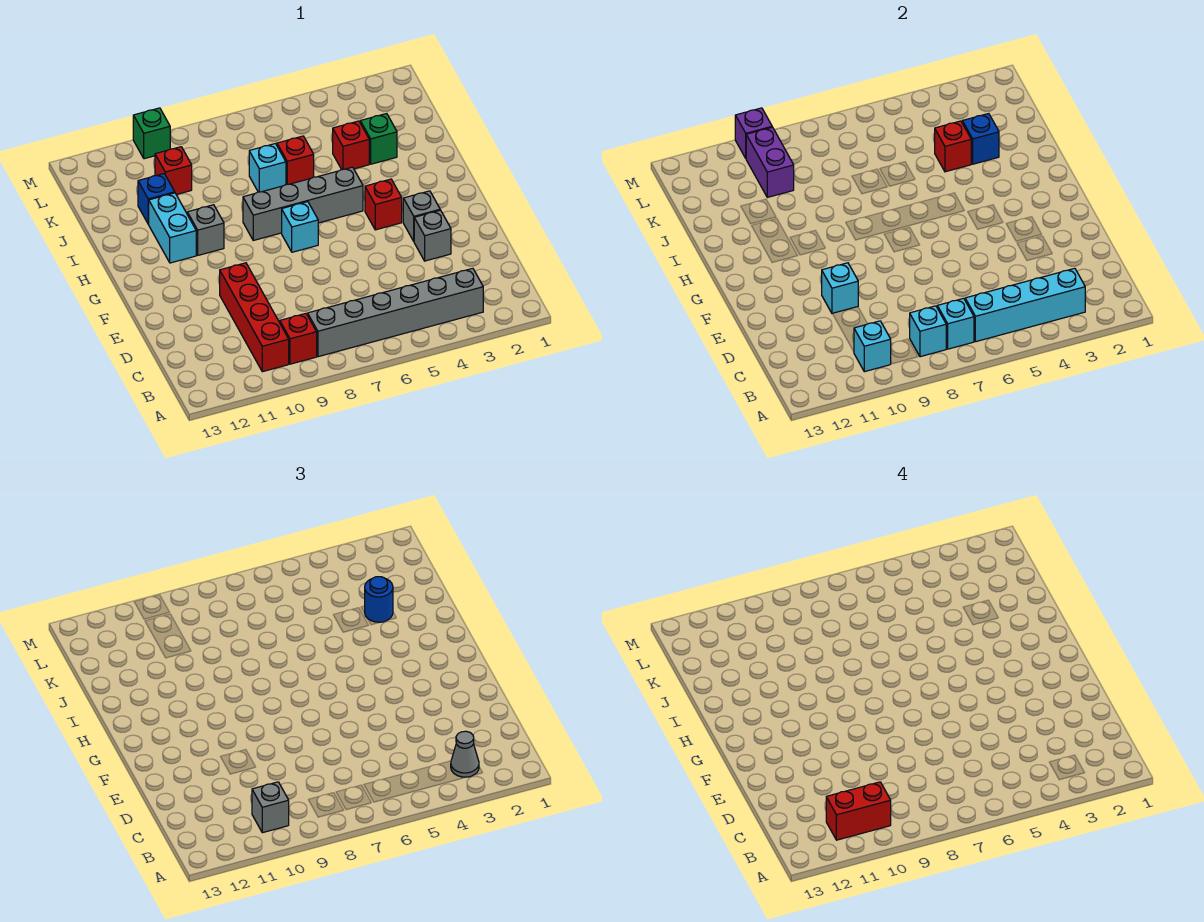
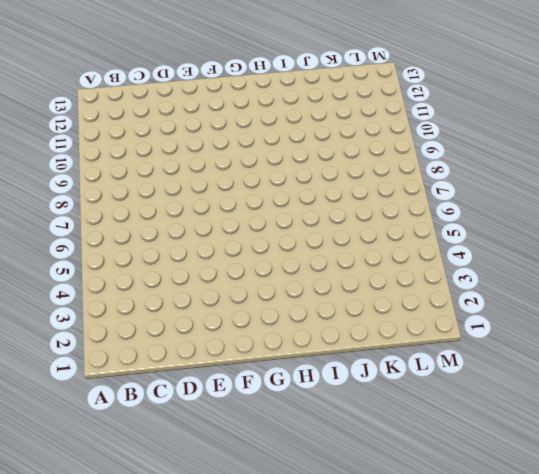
none -> grey 1x6 brick [308,268,483,357]
none -> red 1x1 brick [280,314,317,364]
none -> red 1x4 brick [220,263,289,372]
none -> grey 1x1 brick [414,210,451,261]

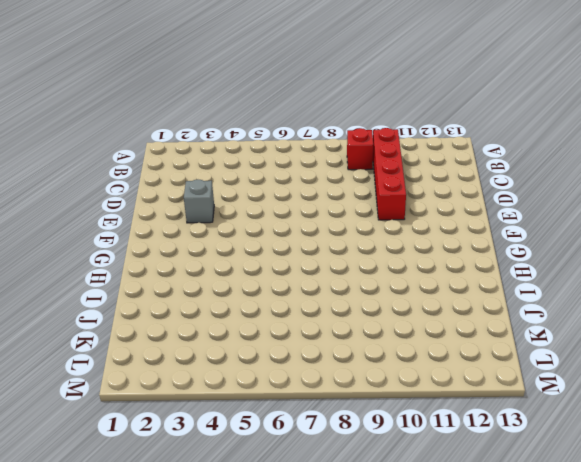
none -> grey 1x6 brick [308,268,483,357]
none -> grey 1x1 brick [403,191,440,241]
none -> red 1x1 brick [365,179,402,230]
none -> cyan 1x1 brick [282,202,318,252]

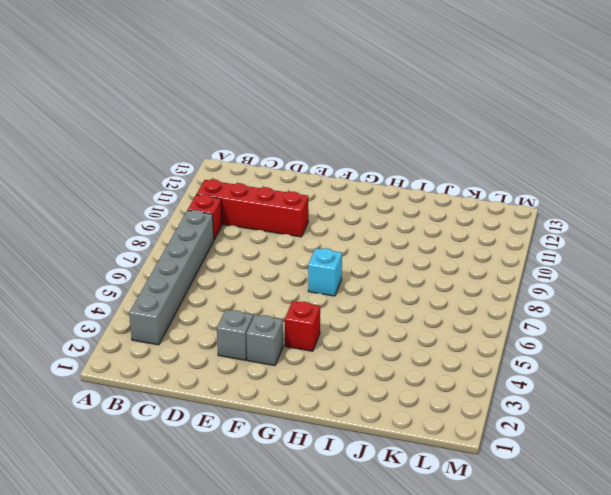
none -> grey 1x4 brick [243,167,363,240]
none -> grey 1x1 brick [187,205,224,255]
none -> cyan 1x2 brick [149,193,196,263]
none -> green 1x1 brick [360,114,397,164]

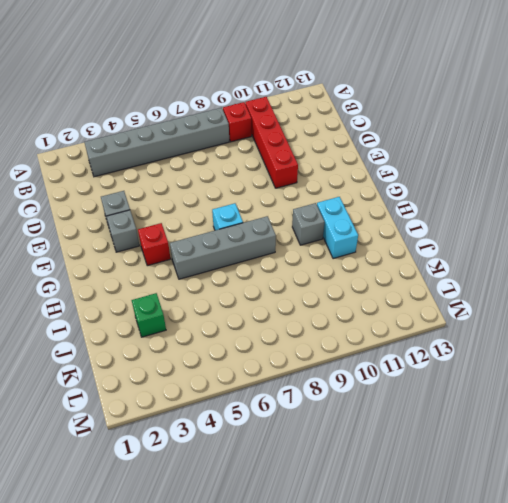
none -> red 1x1 brick [333,121,369,170]
none -> red 1x1 brick [277,136,314,185]
none -> cyan 1x1 brick [249,144,286,192]
none -> blue 1x1 brick [138,174,175,224]

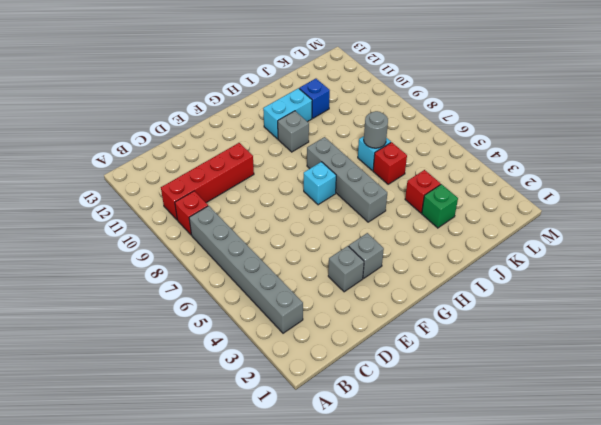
grey 1x1 round brick [364,111,388,148] -> none
none -> red 1x1 brick [365,179,402,230]
none -> red 1x1 brick [155,147,192,195]
none -> green 1x1 brick [133,108,170,159]
none -> cyan 1x4 brick [965,268,1085,342]

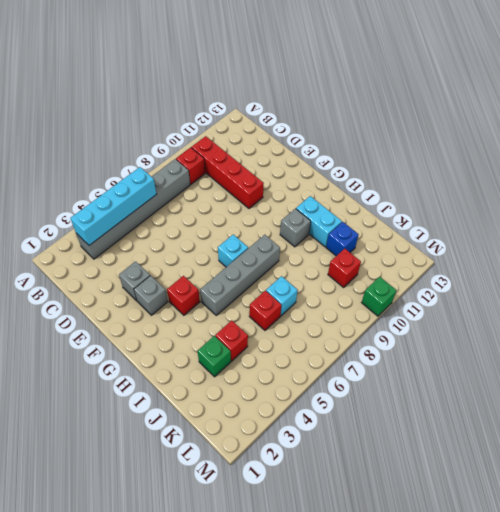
none -> cyan 1x1 brick [937,298,974,349]
none -> cyan 1x1 brick [910,306,946,357]
none -> cyan 1x1 brick [854,321,891,372]
none -> cyan 1x1 brick [822,263,858,314]

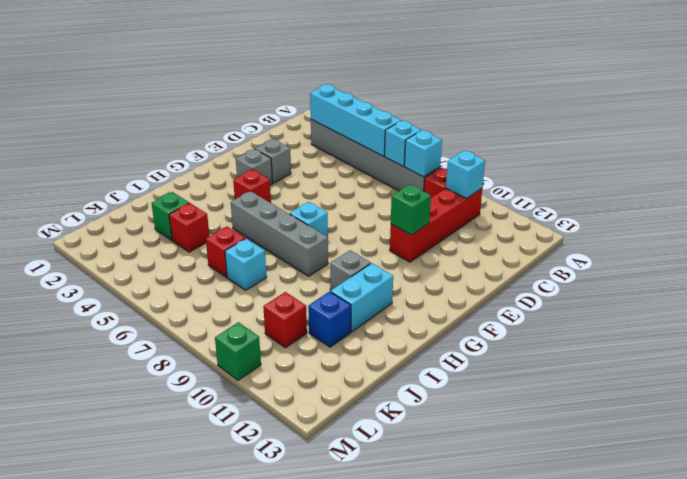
green 1x1 brick [391,184,431,235] -> cyan 1x1 brick [822,263,858,314]
none -> blue 1x1 brick [962,114,999,164]
none -> red 1x1 brick [935,121,971,172]
none -> purple 1x2 brick [746,127,794,197]
none -> purple 1x1 brick [735,108,772,158]

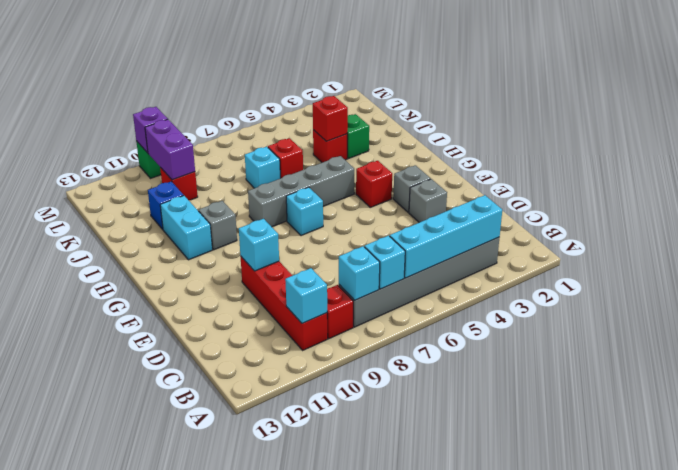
none -> blue 1x1 brick [962,114,999,164]
none -> grey 1x1 cone [451,731,479,777]
none -> grey 1x1 brick [252,782,289,833]
none -> blue 1x1 round brick [365,577,393,622]

